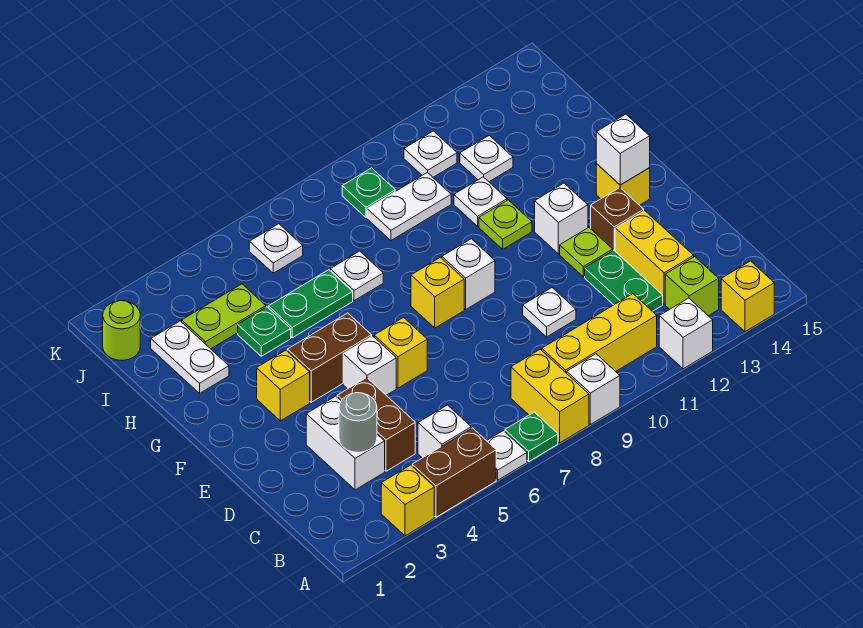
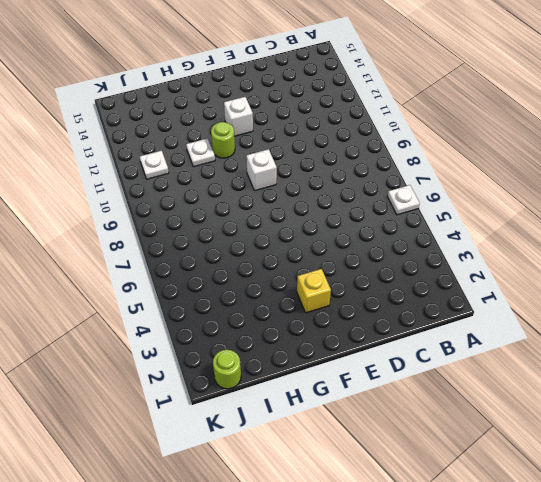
lime 1x1 round brick [211,122,235,158] -> lime 1x1 plate [479,200,532,249]
none -> yellow 1x1 brick [381,465,434,536]
none -> brown 1x2 brick [412,428,496,517]
none -> green 1x1 plate [505,412,558,461]
none -> yellow 1x2 brick [511,349,589,443]

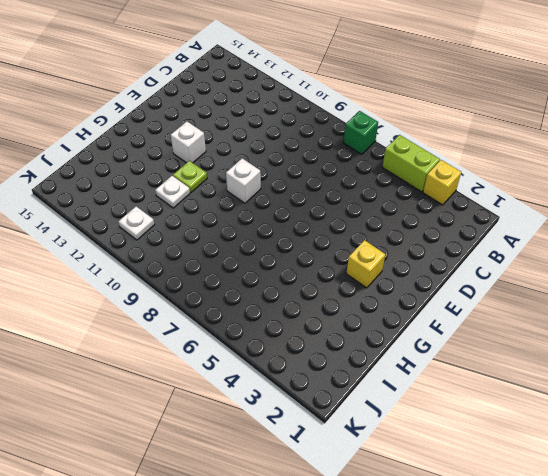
lime 1x2 brick [382,135,440,192] -> brown 1x2 brick [412,428,496,517]
green 1x1 brick [343,111,378,154] -> green 1x1 plate [505,412,558,461]
none -> white 1x1 plate [487,431,527,480]
none -> yellow 1x2 brick [511,349,589,443]
none -> white 1x1 brick [567,354,620,424]
none -> white 1x1 brick [659,298,713,369]

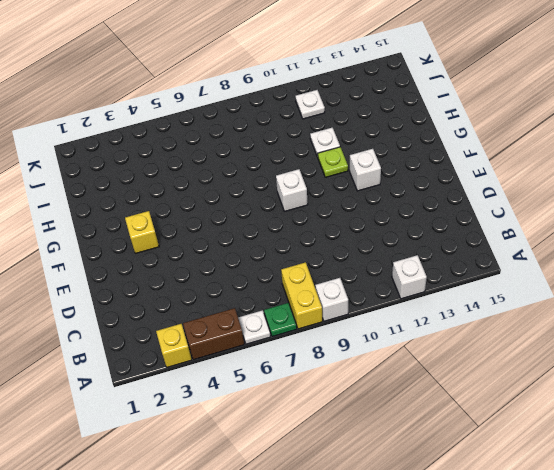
none -> yellow 1x1 brick [721,261,774,332]
none -> white 1x1 brick [418,405,471,458]
none -> yellow 1x3 brick [542,294,657,373]
none -> lime 1x1 brick [665,257,719,316]

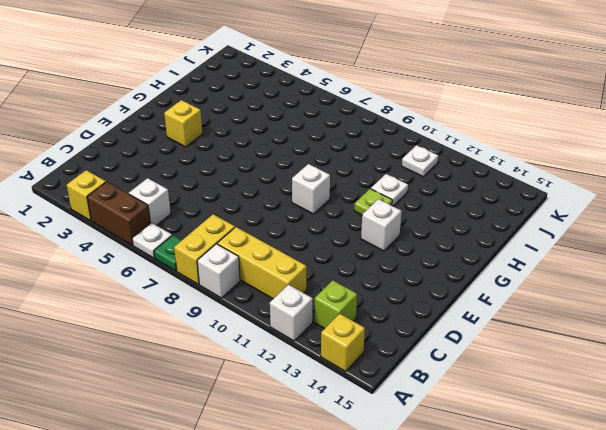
none -> white 1x2 brick [306,396,385,490]
none -> brown 1x2 brick [337,378,415,471]
none -> green 1x2 plate [585,250,663,311]
none -> yellow 1x2 brick [615,211,694,304]

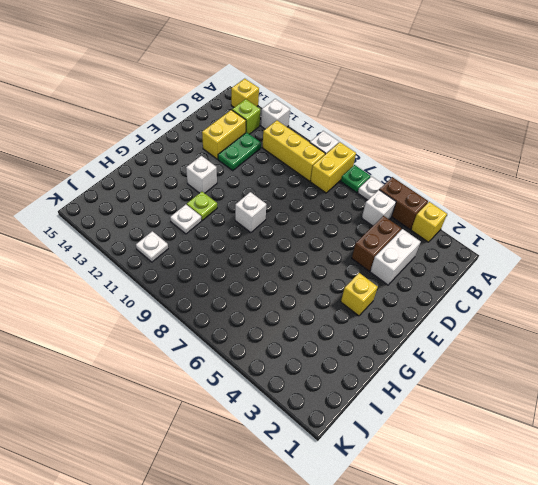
none -> white 1x1 plate [523,288,576,337]
none -> white 1x1 brick [343,336,396,395]
none -> yellow 1x1 brick [374,318,427,388]
none -> lime 1x1 plate [560,228,613,277]

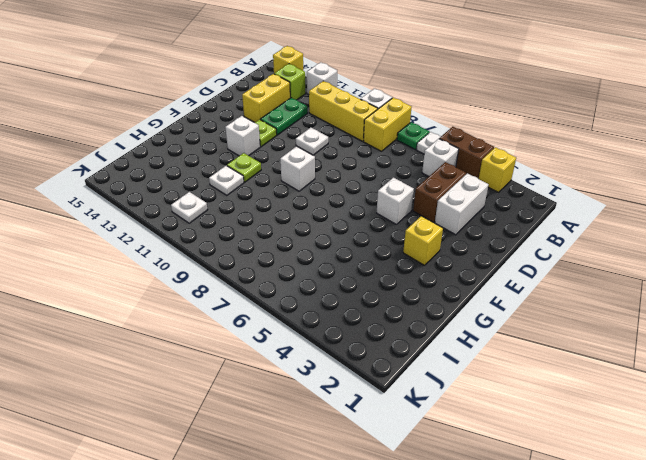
none -> yellow 1x1 brick [374,318,427,388]
none -> brown 1x1 brick [591,188,644,251]
none -> brown 1x2 brick [287,313,372,402]
none -> yellow 1x1 brick [411,257,464,328]

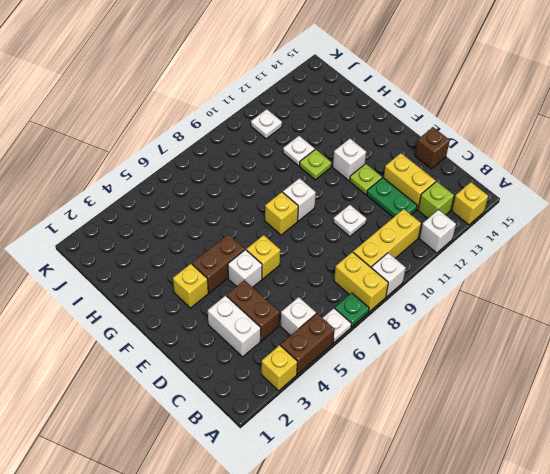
brown 1x1 brick [415,127,450,169] -> brown 1x1 brick moved to [591,188,644,251]
none -> yellow 1x1 brick [596,164,650,205]
none -> white 1x2 plate [151,321,229,393]
none -> green 1x1 plate [238,307,291,356]
none -> green 1x2 plate [268,270,353,338]

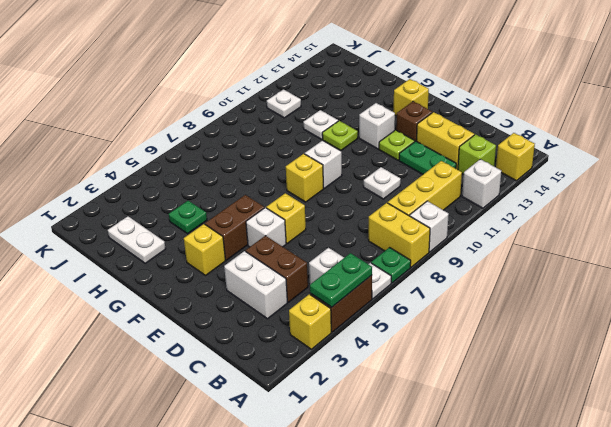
green 1x2 plate [310,253,372,307] -> green 1x2 plate moved to [268,270,353,338]
none -> white 1x1 plate [330,251,383,301]
none -> lime 1x2 plate [182,284,266,349]
none -> white 1x2 plate [367,172,451,240]
none -> white 1x1 plate [460,135,513,182]

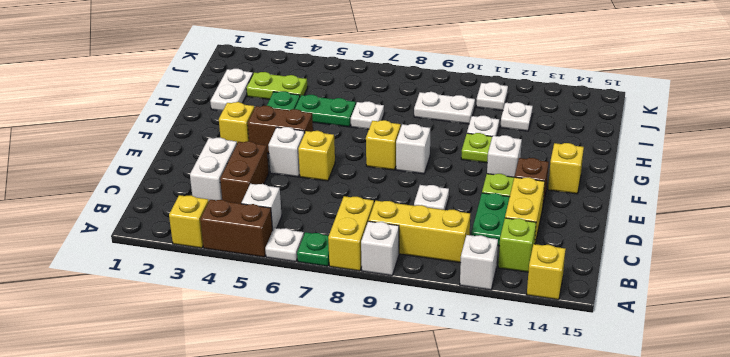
none -> lime 1x1 round brick [103,301,140,361]
none -> white 1x1 plate [249,224,303,273]
none -> green 1x1 plate [342,168,395,217]
none -> grey 1x1 round brick [339,393,377,452]

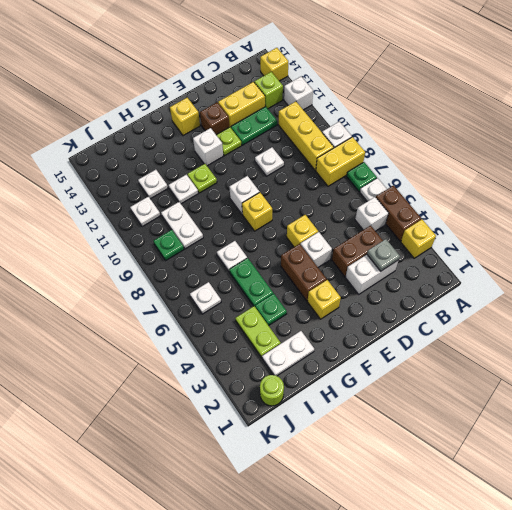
grey 1x1 plate [367,239,400,271] -> grey 1x1 round brick [339,393,377,452]
none -> white 1x1 brick [596,114,650,185]

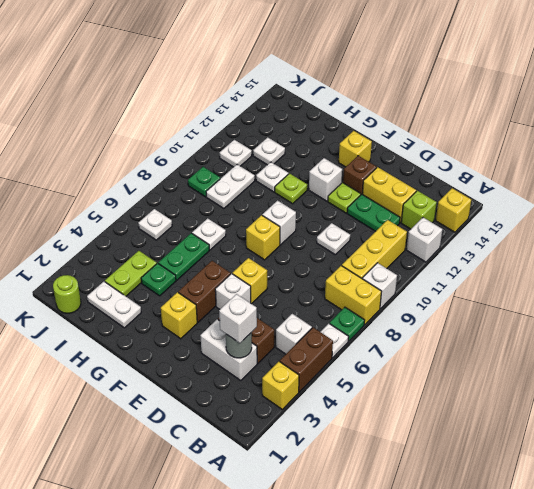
white 1x1 brick [219,294,257,343] -> white 1x1 brick moved to [596,114,650,185]

